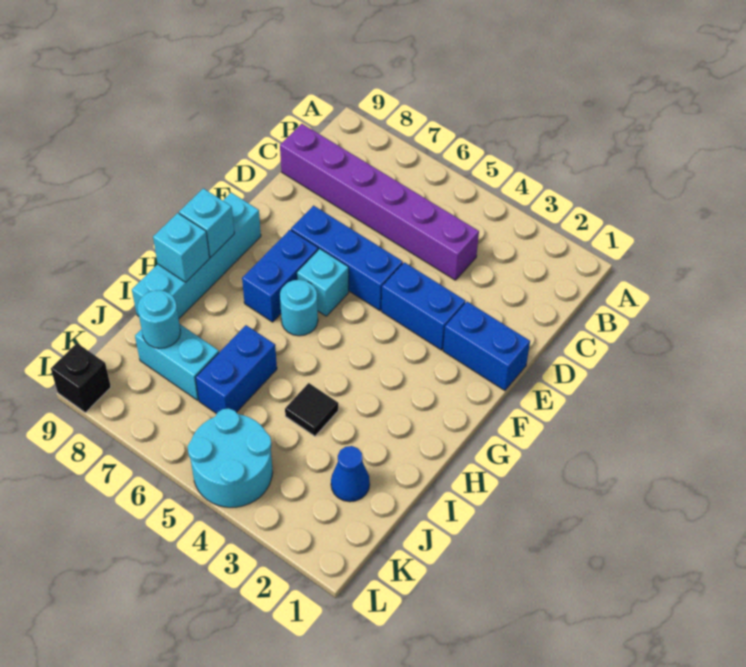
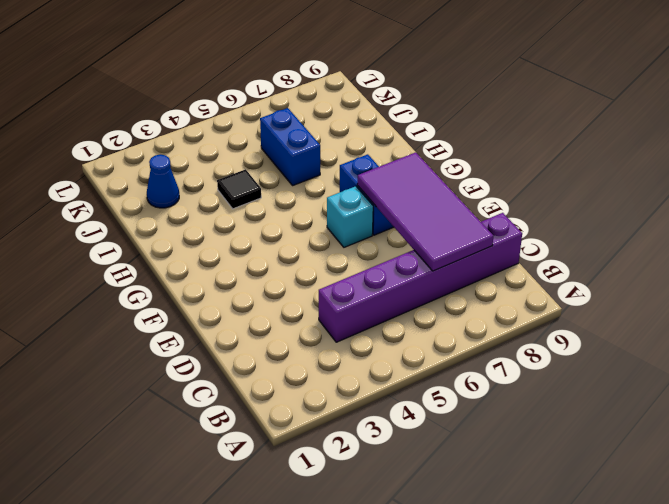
purple 2x4 tile [357,152,493,271] -> none
none -> blue 1x2 brick [443,302,530,391]
none -> blue 1x2 brick [381,262,466,350]
none -> blue 1x3 brick [291,206,403,311]

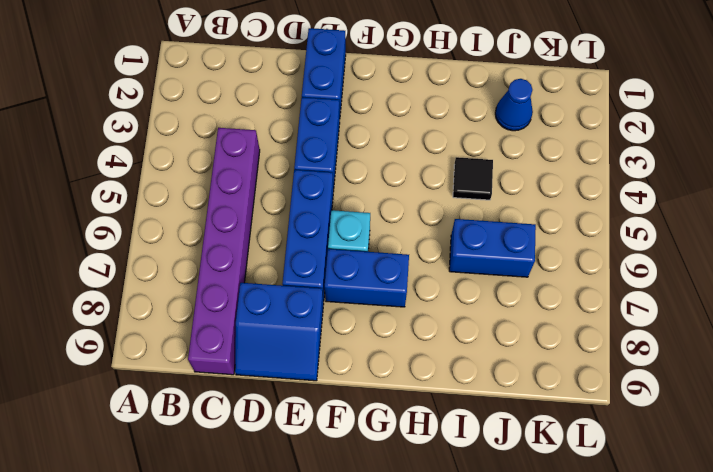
blue 2x2 slope [235,283,324,381] -> none
none -> cyan 1x4 brick [132,193,261,318]
none -> cyan 1x1 round brick [280,280,318,336]
none -> cyan 1x2 brick [135,324,219,400]

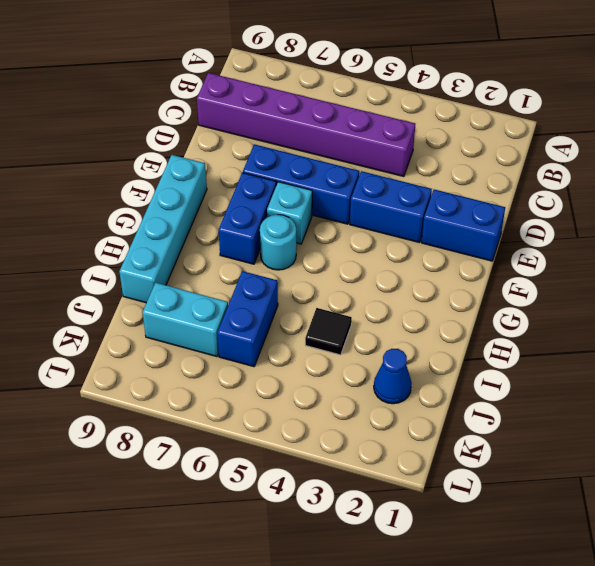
none -> cyan 2x2 round brick [188,409,273,508]
none -> black 1x1 brick [51,343,111,413]
none -> cyan 1x1 brick [179,188,234,257]

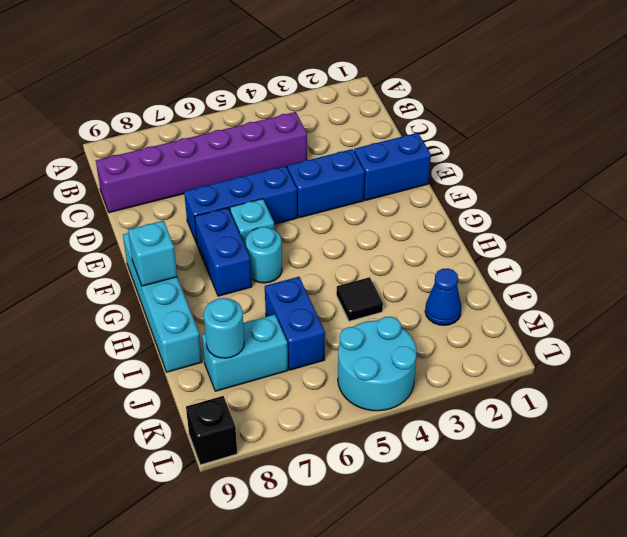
none -> cyan 1x1 brick [153,213,210,282]

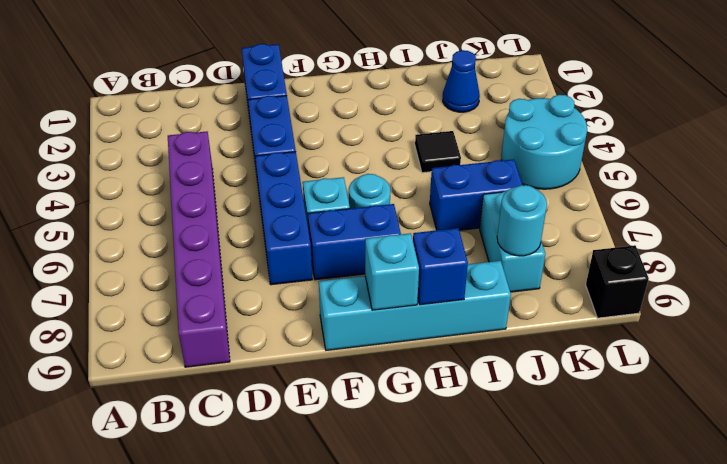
blue 1x1 brick [413,228,468,305] -> cyan 1x1 brick [153,213,210,282]

